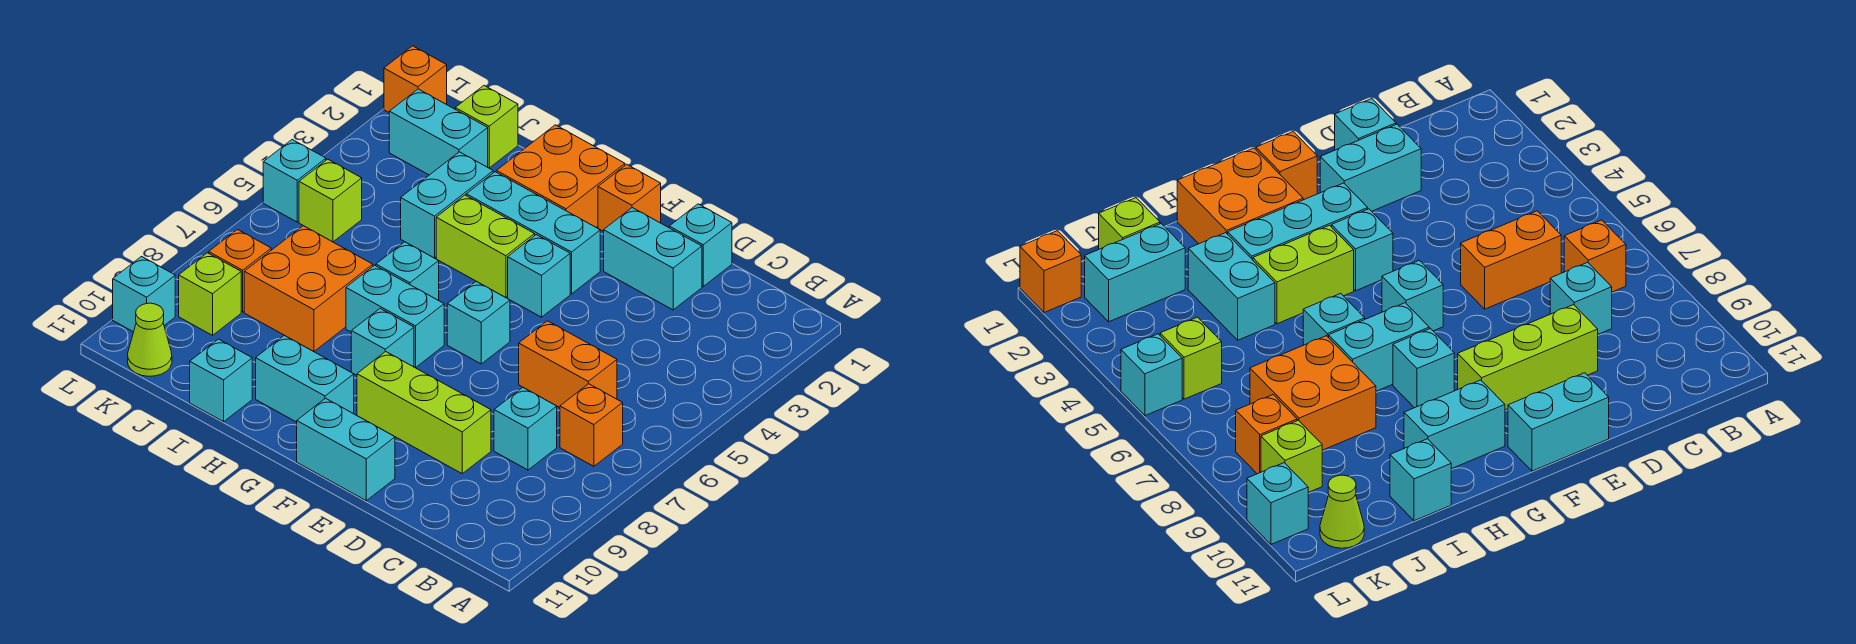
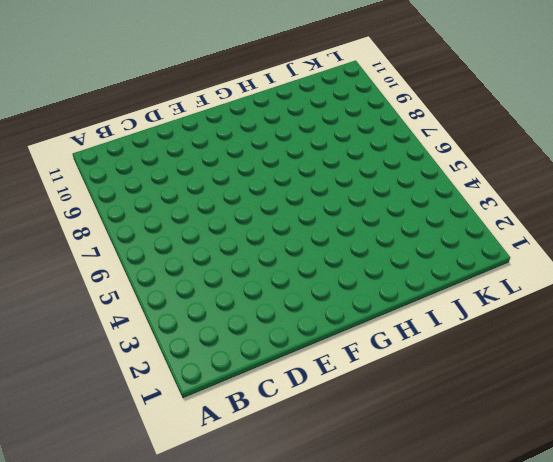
none -> orange 1x1 brick [560,384,623,466]
none -> orange 1x2 brick [519,321,617,407]
none -> cyan 1x1 brick [494,388,557,470]

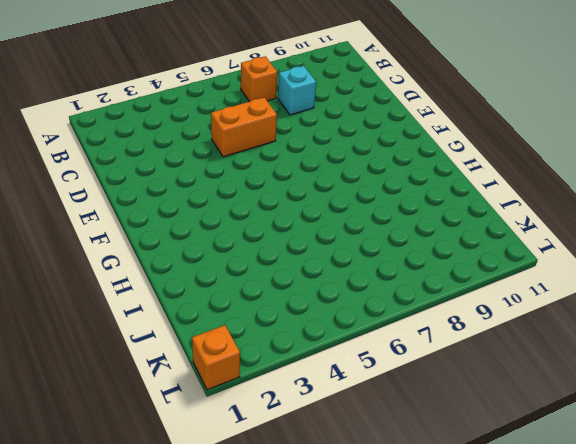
orange 1x2 brick [211,97,277,157] -> orange 1x2 brick turned to [519,321,617,407]
none -> cyan 1x1 brick [669,204,732,286]
none -> cyan 1x2 brick [604,208,702,310]
none -> lime 1x3 brick [357,352,491,473]

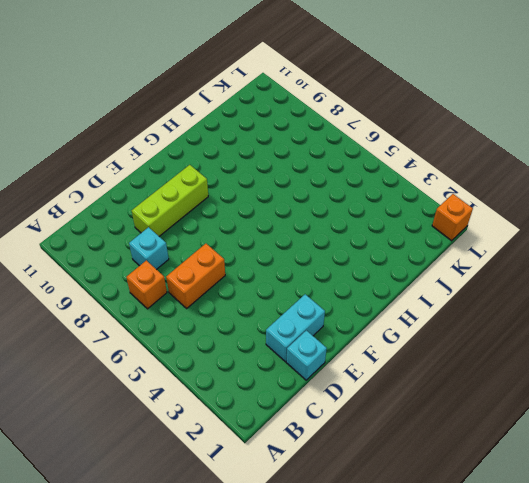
none -> cyan 1x2 brick [297,398,395,501]
none -> orange 1x1 brick [598,164,661,231]
none -> cyan 1x3 brick [466,172,600,294]

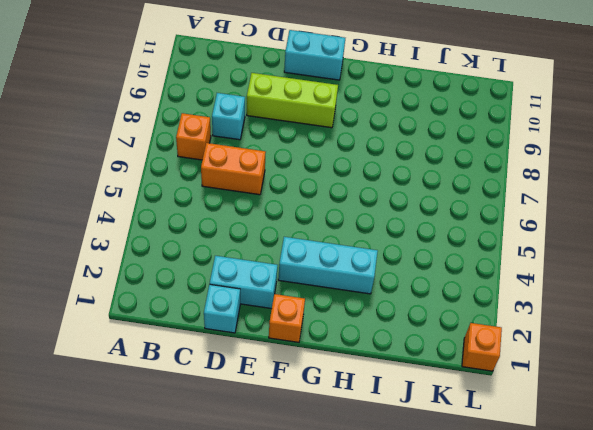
none -> cyan 1x1 brick [508,235,570,317]
none -> cyan 1x1 brick [447,282,510,364]
none -> orange 2x2 brick [496,125,625,227]

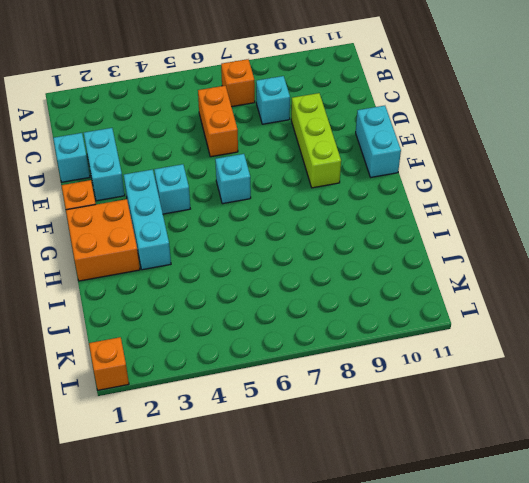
none -> lime 1x2 brick [436,195,535,298]
none -> cyan 1x2 brick [346,265,444,368]
none -> cyan 1x1 brick [351,309,414,375]

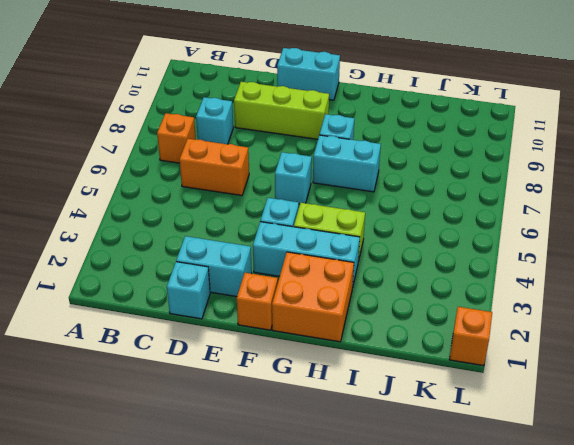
none -> cyan 1x2 brick [256,336,354,422]
none -> cyan 1x1 brick [376,242,439,300]
none -> cyan 1x2 brick [401,152,493,258]

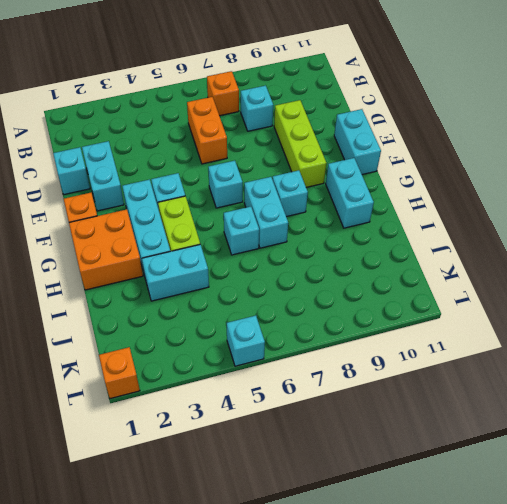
none -> orange 2x2 brick [244,226,373,352]
none -> cyan 1x1 brick [190,339,252,422]
none -> lime 1x1 brick [455,86,518,168]

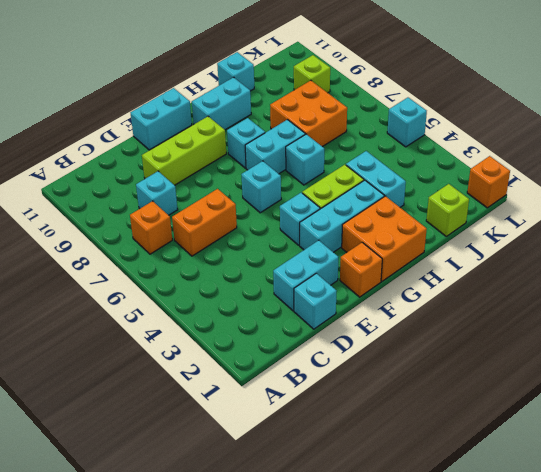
none -> cyan 1x2 brick [389,89,488,175]
none -> lime 1x1 brick [299,159,362,242]
none -> orange 1x1 brick [209,229,271,312]

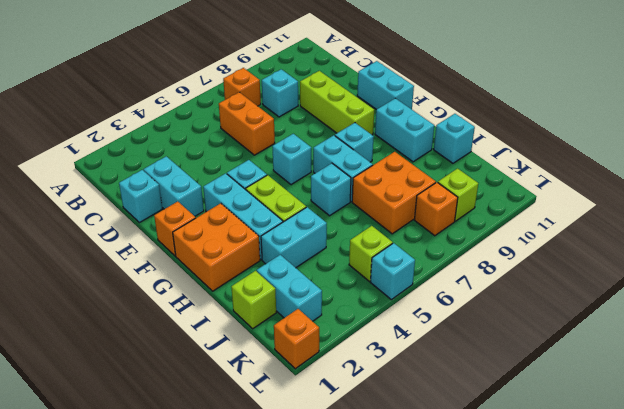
none -> lime 1x1 cone [128,303,172,376]
none -> cyan 1x1 brick [113,257,175,332]

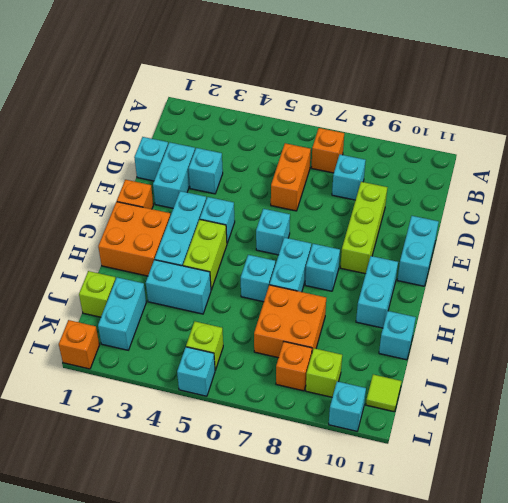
cyan 1x1 brick [188,148,223,194] -> none
lime 1x1 tile [366,375,402,412] -> lime 1x1 cone [128,303,172,376]

